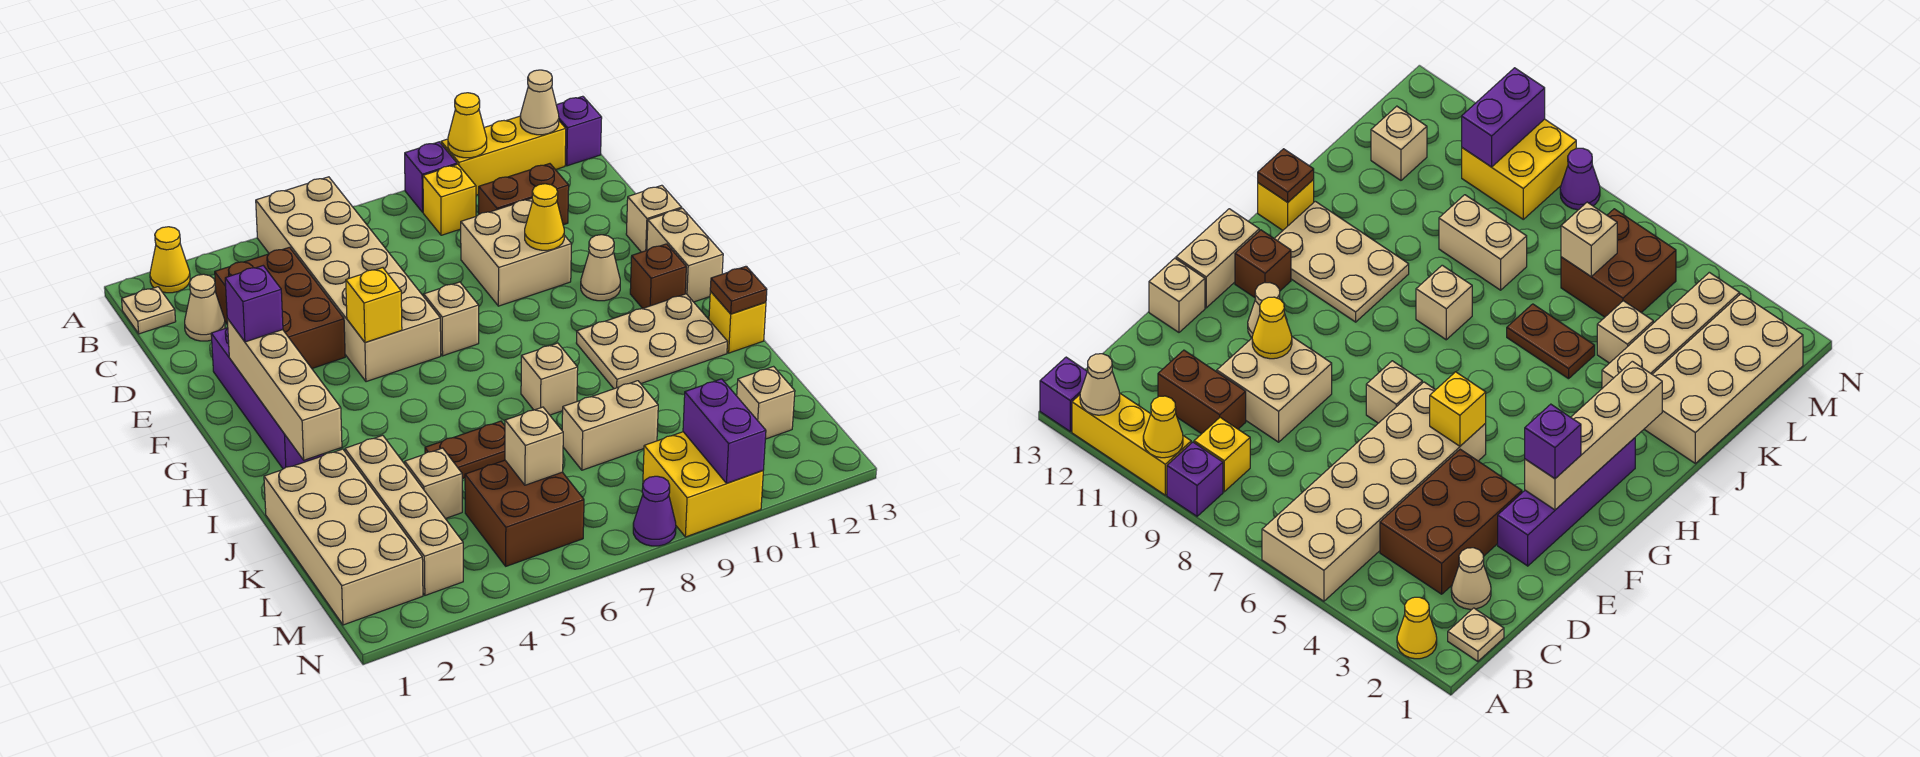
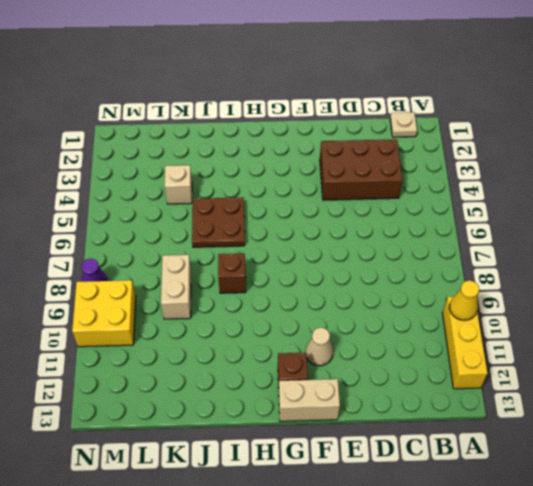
brown 2x2 plate [192,197,245,247] -> brown 1x2 plate [425,421,505,479]
brown 1x1 brick [218,253,246,293] -> tan 1x1 brick [521,343,578,415]
none -> yellow 1x1 cone [150,227,190,293]
none -> tan 2x6 brick [256,177,441,382]
none -> purple 1x1 brick [405,142,457,212]
none -> purple 1x1 brick [556,96,602,166]

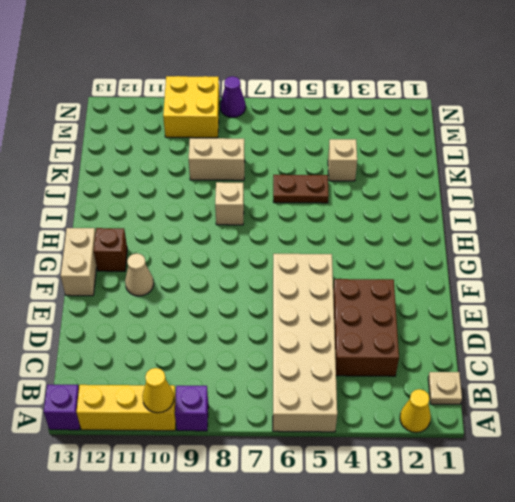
none -> yellow 1x1 brick [423,164,476,235]
none -> tan 1x1 cone [185,274,225,341]
none -> brown 1x2 brick [479,164,569,225]
none -> tan 2x2 brick [461,198,571,306]

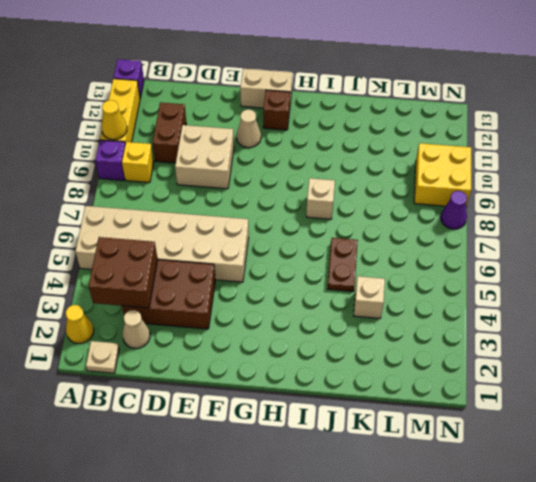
brown 2x2 brick [88,237,158,308] -> brown 2x2 brick moved to [465,460,584,566]
none -> purple 1x4 brick [211,328,324,469]
none -> tan 1x1 brick [626,185,682,252]
none -> tan 1x1 brick [424,282,479,356]
none -> tan 2x3 plate [577,294,728,389]

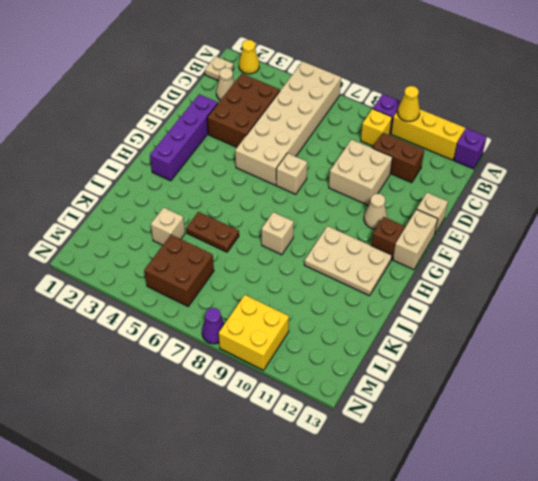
none -> yellow 1x1 brick [709,292,766,353]
none -> tan 2x4 brick [264,449,423,625]
none -> tan 1x4 brick [345,435,463,595]
none -> tan 1x2 brick [562,381,658,470]

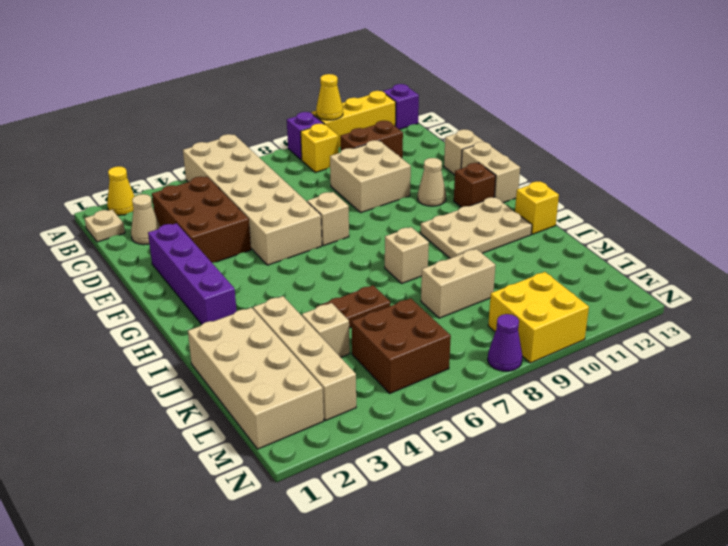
none -> tan 1x1 brick [737,367,795,439]
none -> tan 1x1 cone [520,70,559,135]
none -> yellow 1x1 cone [525,184,564,250]
none -> tan 1x4 brick [227,319,342,460]

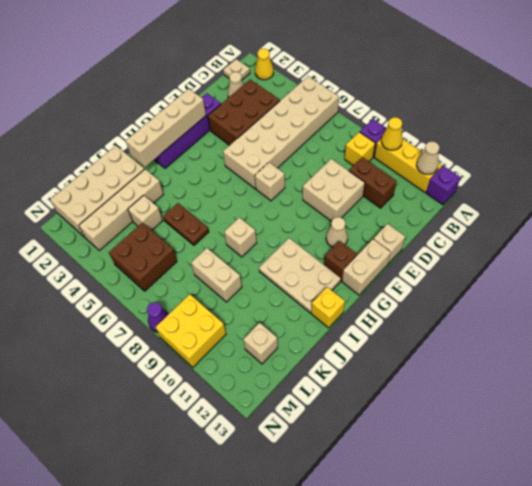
none -> yellow 1x1 cone [525,184,564,250]
none -> yellow 1x1 brick [346,268,402,343]
none -> brown 1x1 plate [710,266,767,314]
none -> tan 1x1 brick [505,407,563,485]

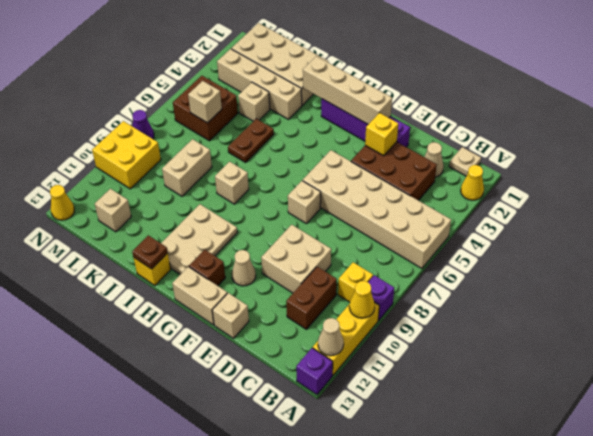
yellow 1x1 brick [365,113,398,156] -> yellow 1x1 brick moved to [346,268,402,343]
yellow 1x1 cone [50,185,74,220] -> yellow 1x1 cone moved to [525,184,564,250]
none -> purple 1x2 brick [683,379,766,483]
none -> purple 1x1 brick [225,266,283,342]

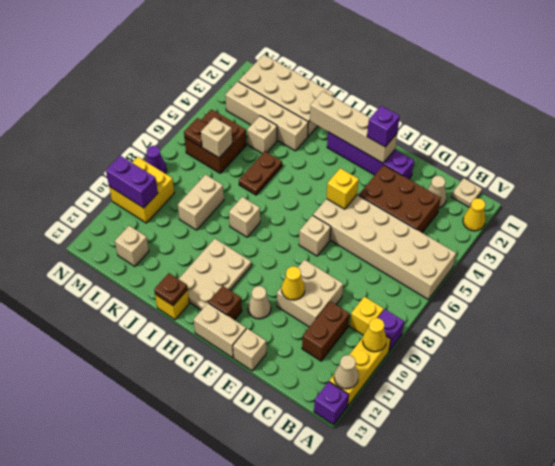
brown 1x1 plate [184,118,207,147] -> none

